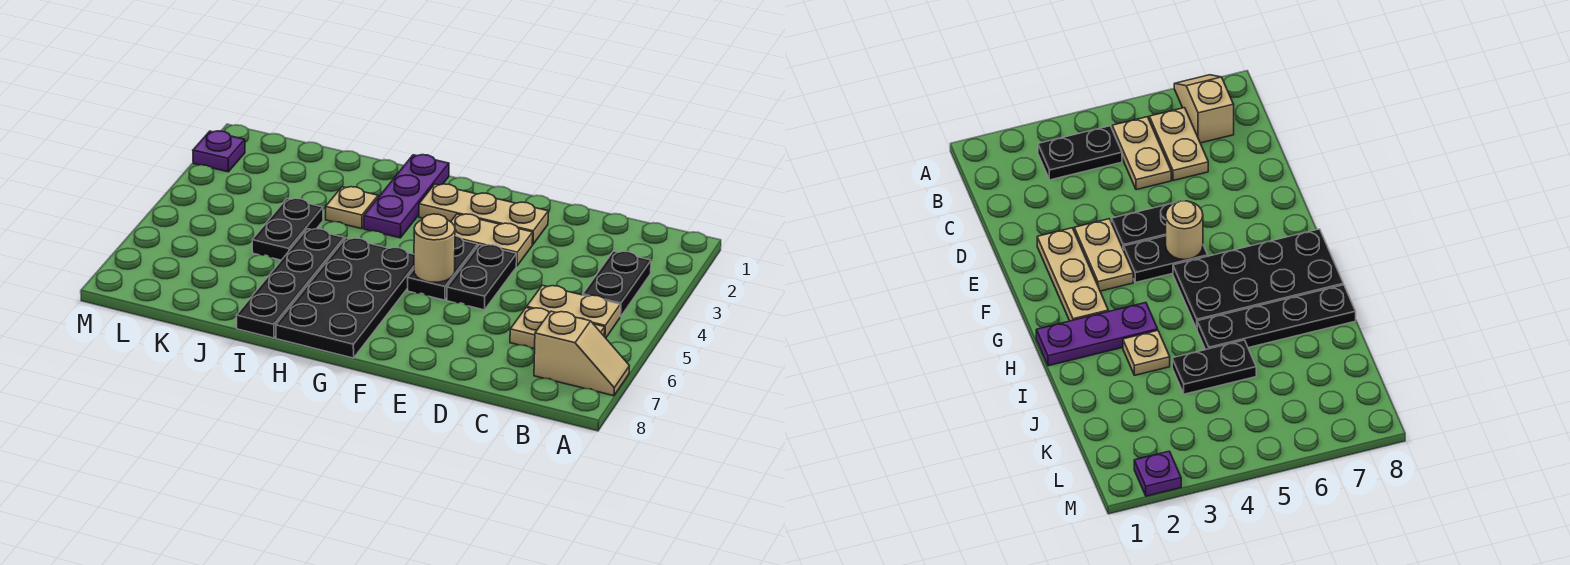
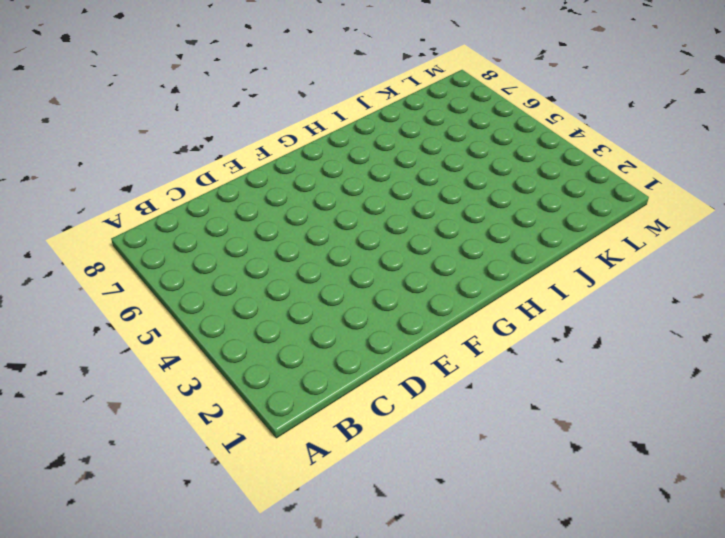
none -> tan 1x2 slope [534,311,629,396]
none -> black 1x2 plate [583,251,651,317]
none -> tan 1x2 plate [527,285,620,338]

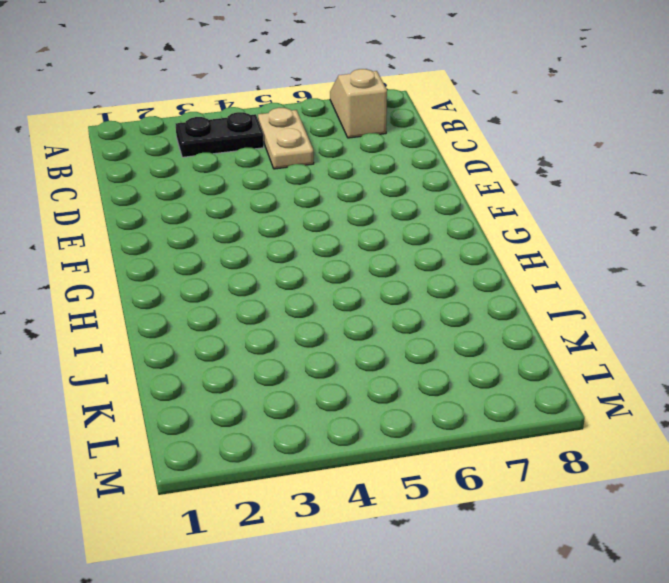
none -> tan 1x2 plate [510,308,605,349]
none -> tan 1x3 plate [419,184,548,244]
none -> tan 1x2 plate [451,214,533,266]

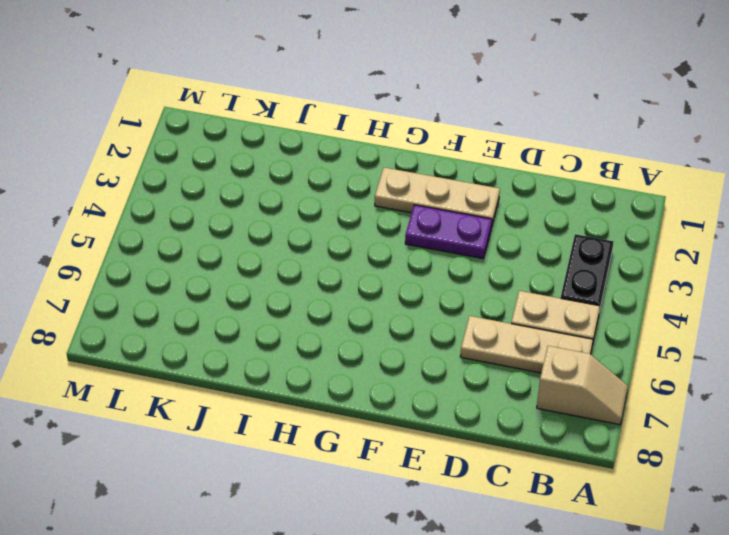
tan 1x3 plate [460,316,593,373] -> tan 1x2 plate [510,308,605,349]
purple 1x2 plate [405,205,492,259] -> tan 1x2 plate [451,214,533,266]
none -> black 1x2 plate [447,245,517,310]
none -> black 1x2 plate [408,236,477,300]
none -> black 2x4 plate [276,238,414,358]

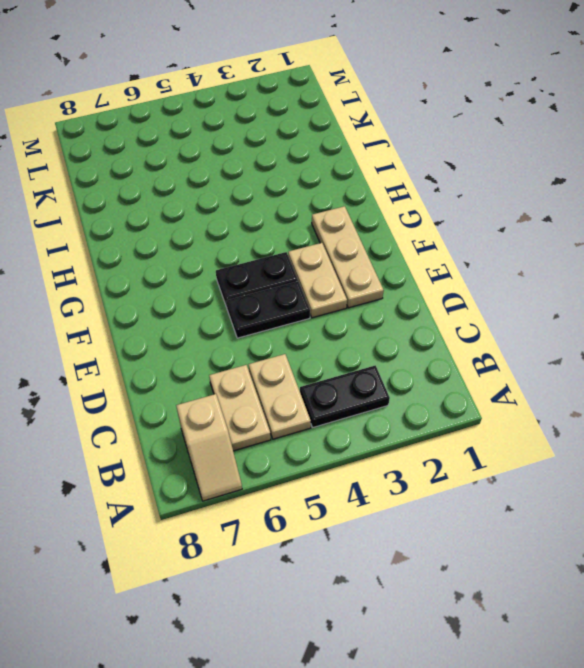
none -> black 2x4 plate [276,238,414,358]
none -> purple 1x3 plate [364,155,449,238]
none -> tan 1x1 plate [326,187,378,229]

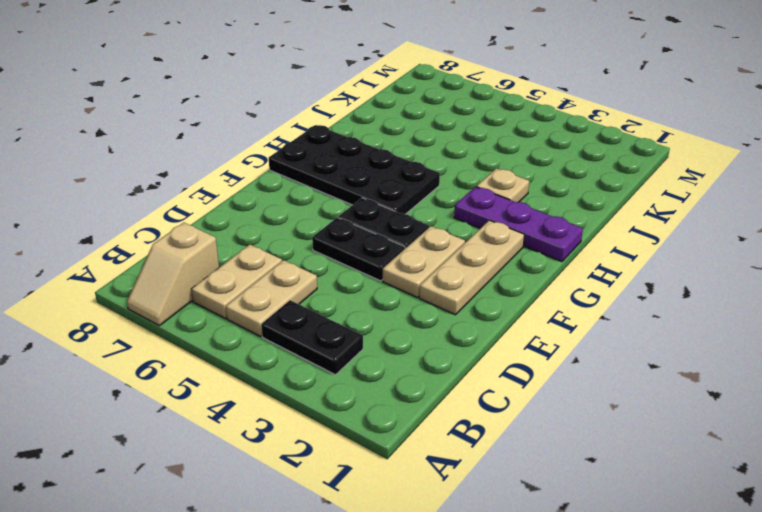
none -> black 1x4 plate [236,229,344,338]
none -> black 1x2 plate [252,198,323,260]
none -> purple 1x1 plate [193,131,245,172]

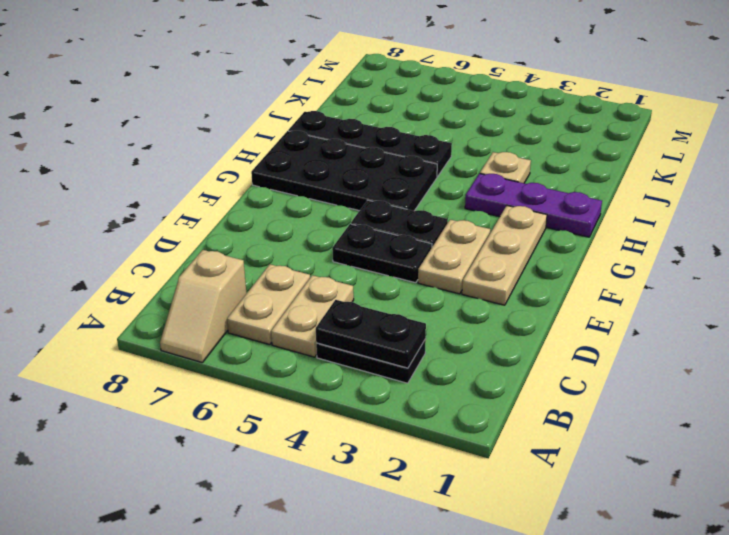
black 1x2 plate [316,300,426,368] -> black 1x2 plate moved to [252,198,323,260]
none -> purple 1x1 plate [193,131,245,172]
none -> tan 1x1 round brick [414,214,455,282]

